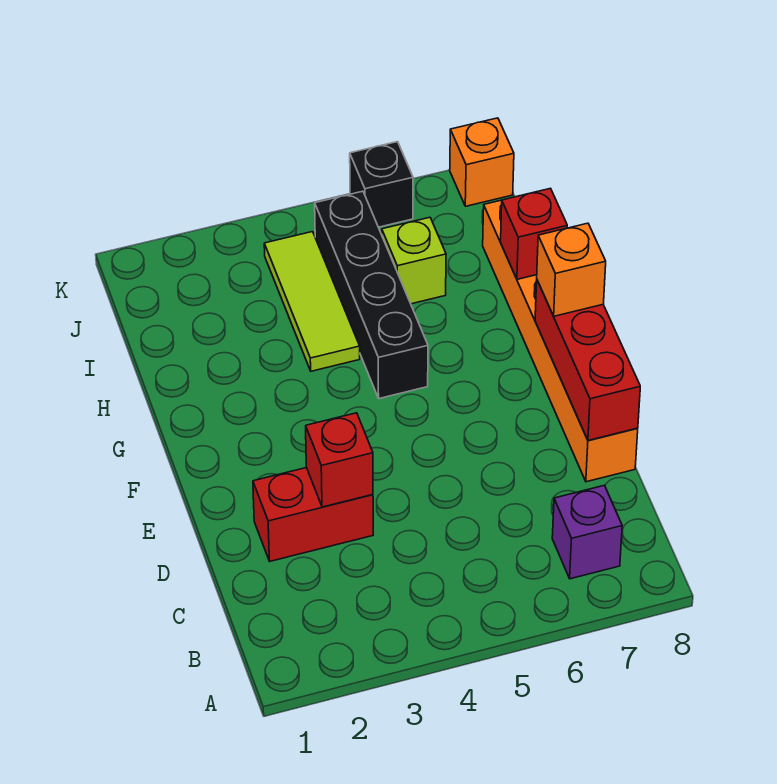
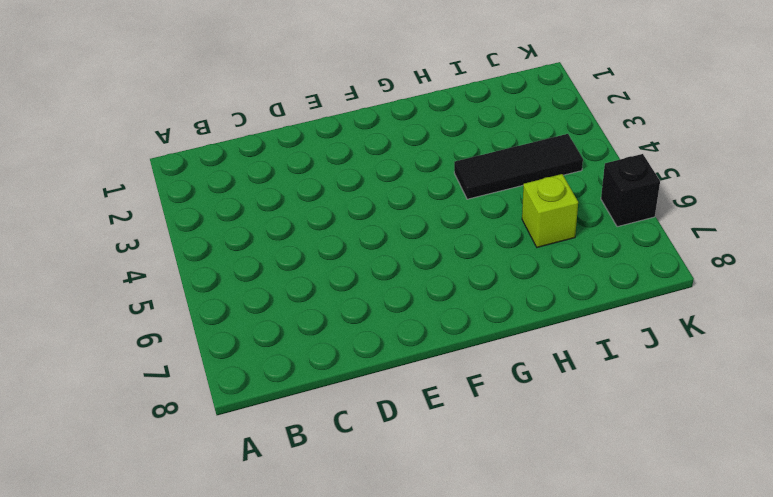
black 1x3 tile [454,134,583,199] -> lime 1x3 tile [264,232,360,371]
none -> purple 1x1 brick [552,486,622,579]
none -> red 1x2 brick [253,468,373,561]
none -> orange 1x6 brick [483,200,638,482]

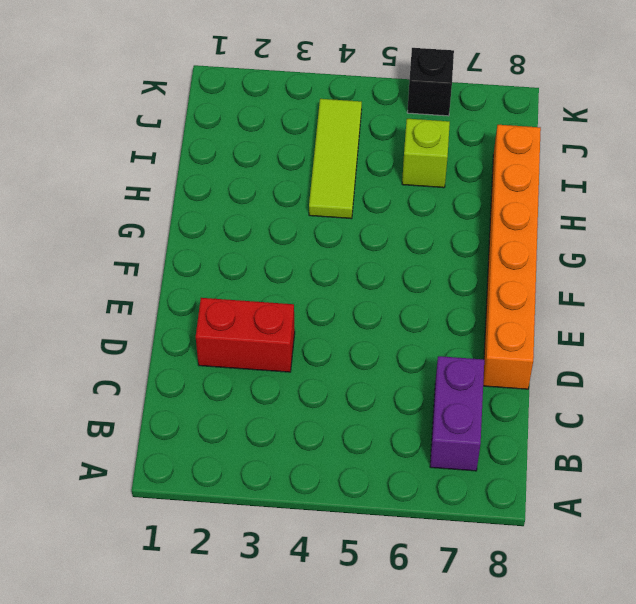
purple 1x2 brick [430,356,484,471] -> purple 1x1 brick [552,486,622,579]
none -> black 1x4 brick [315,191,428,399]
none -> orange 1x1 brick [450,118,514,206]
none -> red 1x1 brick [306,413,373,507]

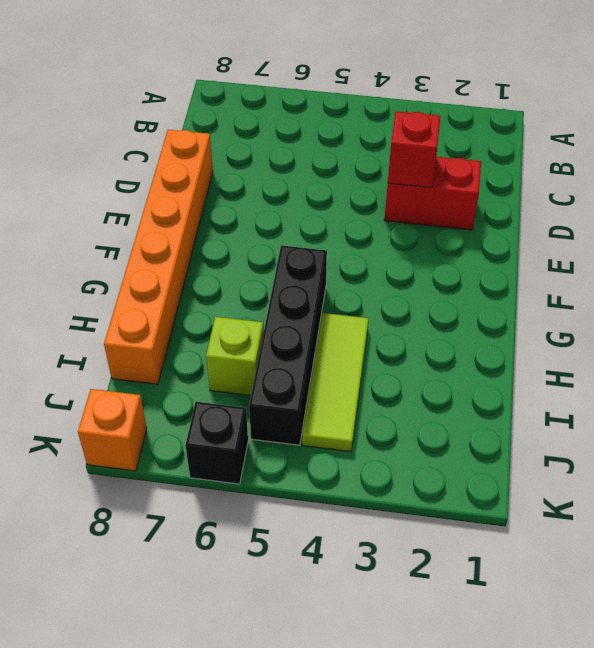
none -> purple 1x1 brick [552,486,622,579]
none -> red 1x3 brick [535,280,640,440]
none -> red 1x1 brick [501,188,567,279]

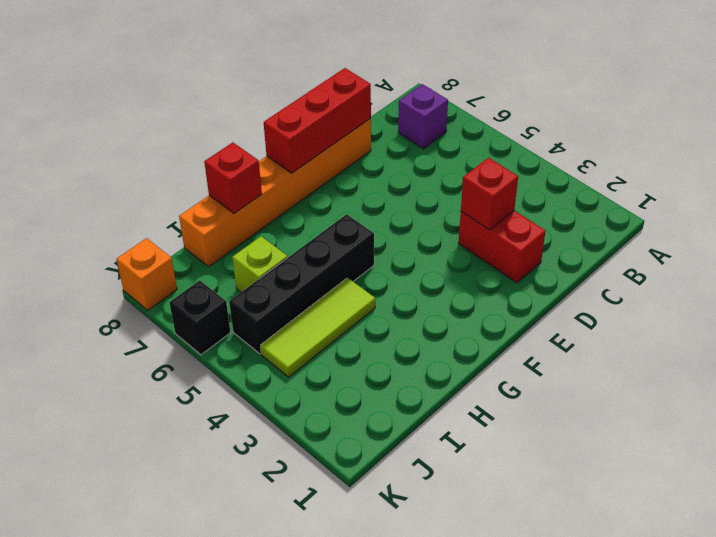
none -> orange 1x1 brick [537,223,606,316]

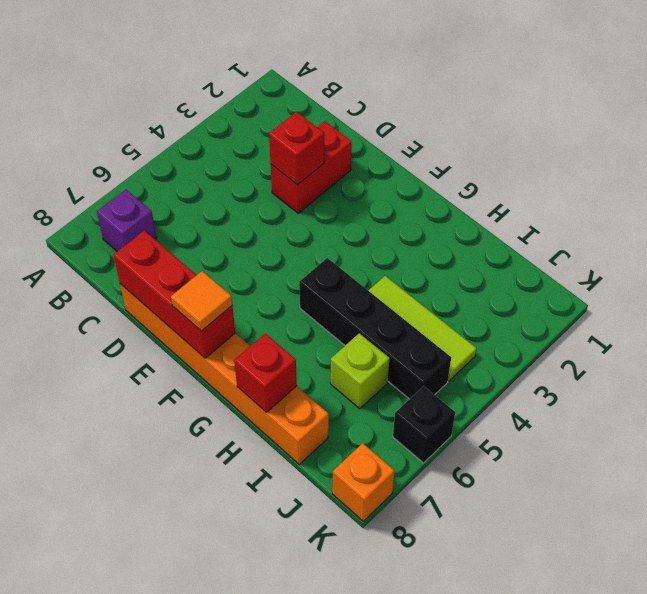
orange 1x1 tile [171,271,232,331] -> orange 1x1 brick [537,223,606,316]

